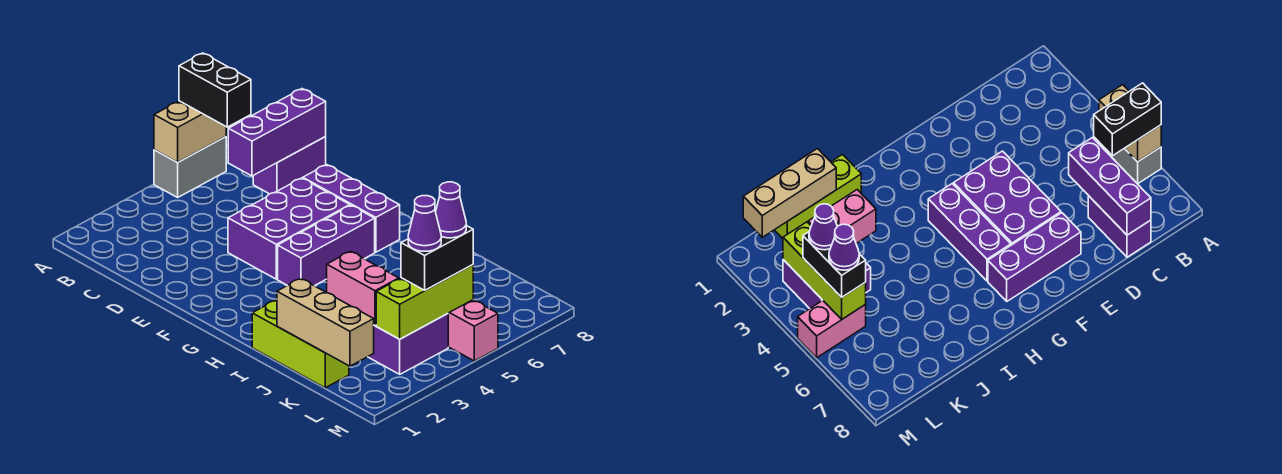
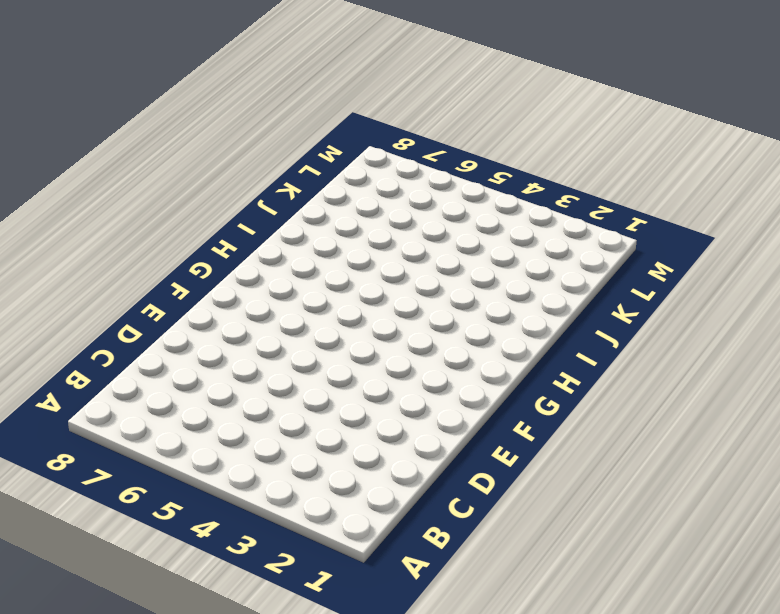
none -> grey 1x2 brick [154,137,226,197]
none -> purple 1x2 brick [253,137,326,194]
none -> purple 2x3 brick [228,178,350,279]

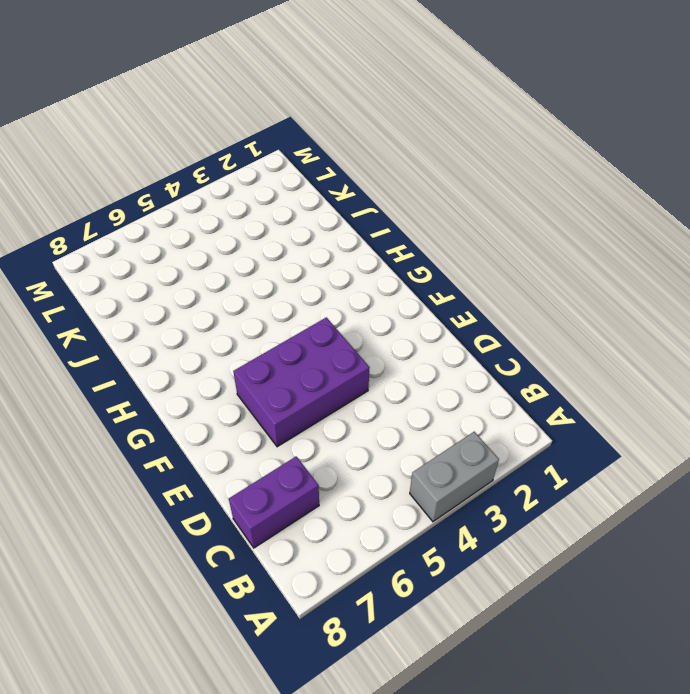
grey 1x2 brick [410,432,499,522] -> grey 1x2 brick moved to [154,137,226,197]
none -> purple 1x3 brick [303,165,400,252]
none -> purple 1x3 brick [278,205,375,286]
none -> lime 1x3 brick [252,300,349,388]

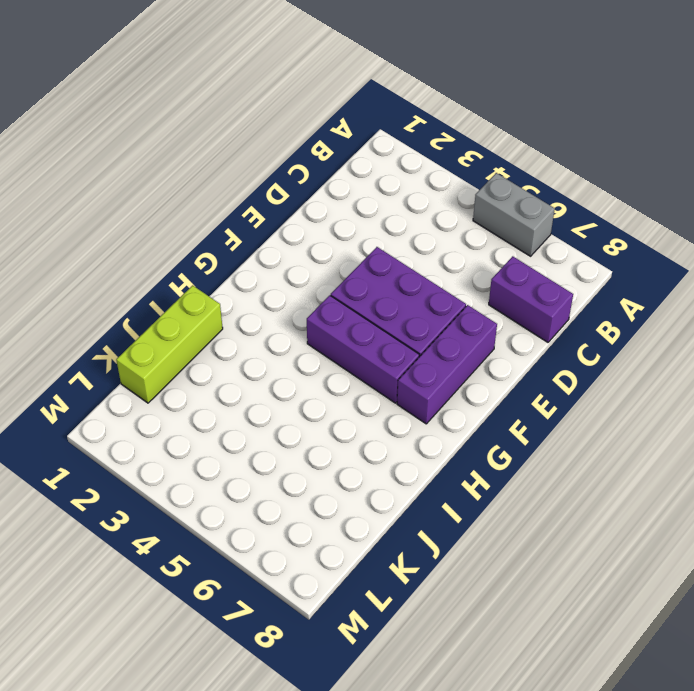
none -> purple 2x2 brick [368,313,448,374]
none -> pink 1x2 brick [448,300,498,361]
none -> tan 1x2 brick [154,101,226,162]

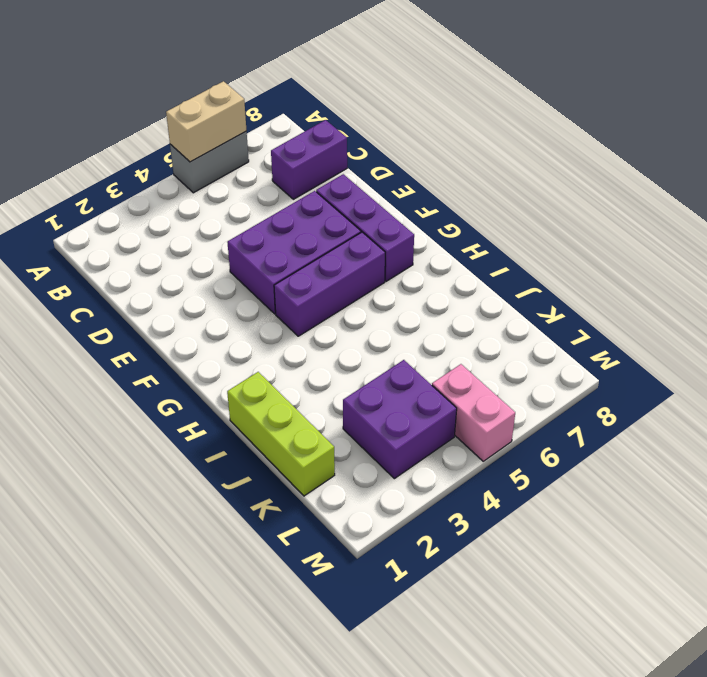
none -> purple 1x3 brick [228,89,326,176]
none -> tan 1x3 brick [277,278,374,366]
none -> pink 1x2 brick [327,252,399,326]

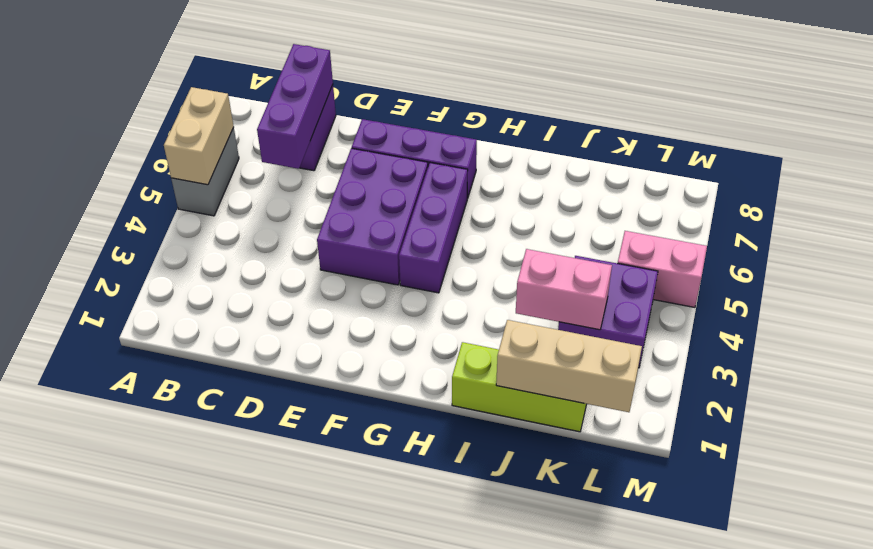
none -> lime 1x3 brick [376,265,473,339]
none -> black 1x2 brick [179,53,251,127]
none -> black 1x2 brick [401,225,473,290]

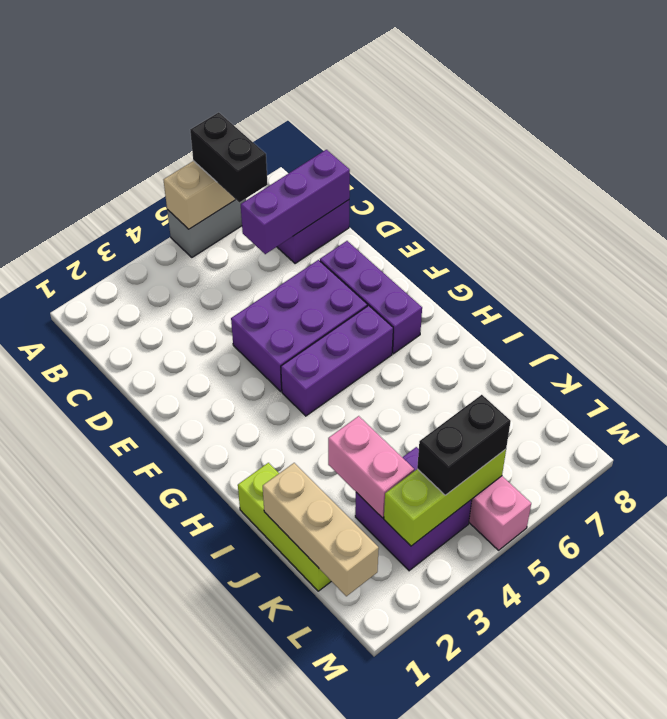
none -> purple 1x1 cone [408,196,441,251]
none -> purple 1x1 cone [436,182,466,238]

